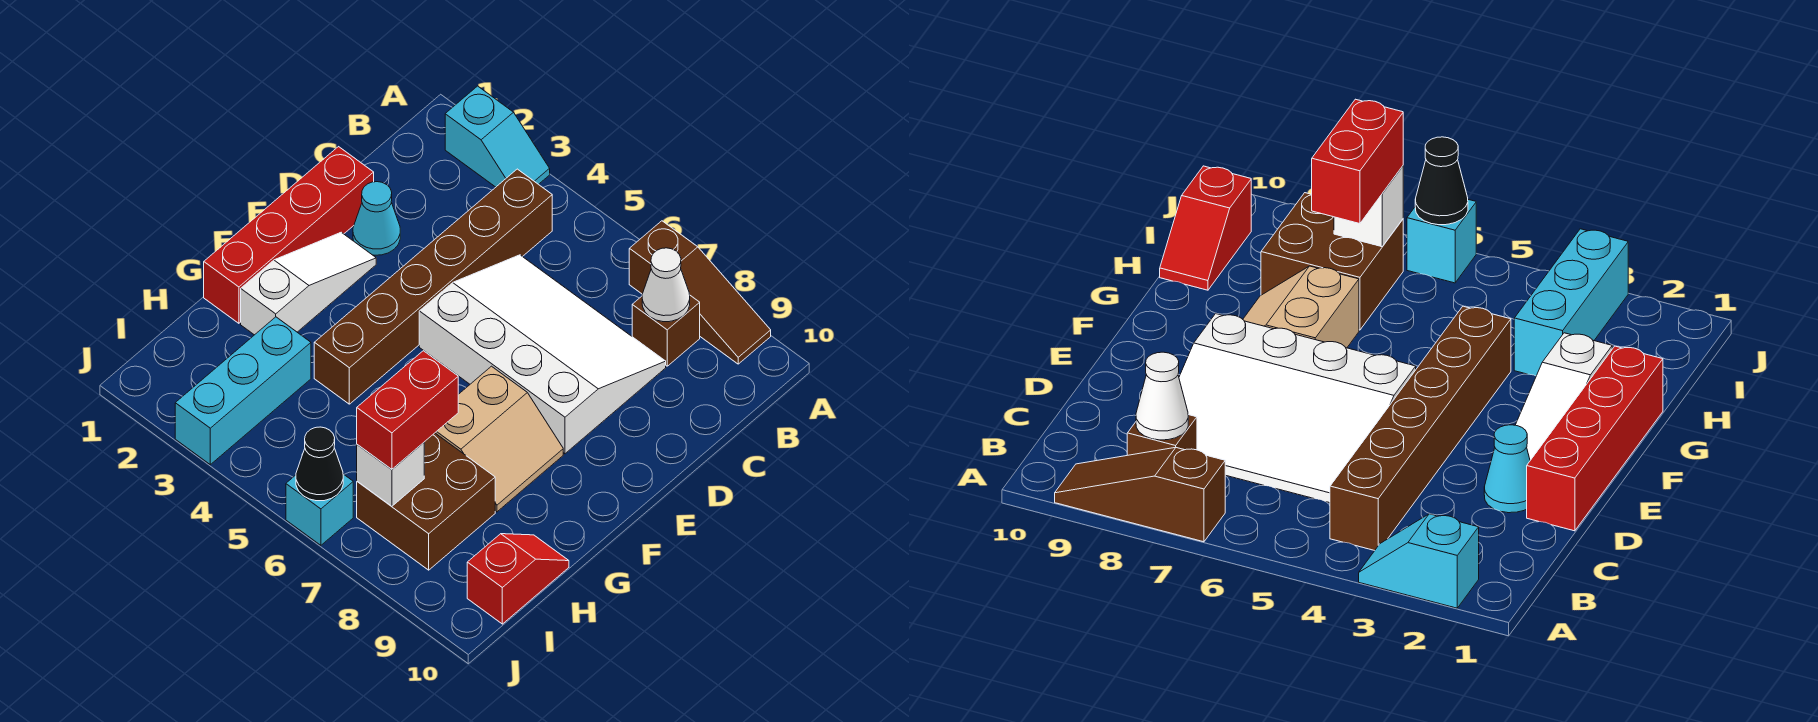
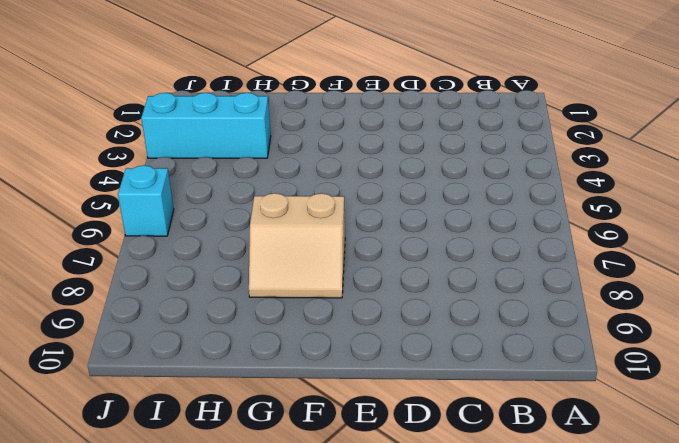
none -> cyan 1x2 slope [445,86,550,187]
none -> brown 1x3 slope [629,221,771,364]
none -> brown 1x6 brick [314,169,552,404]

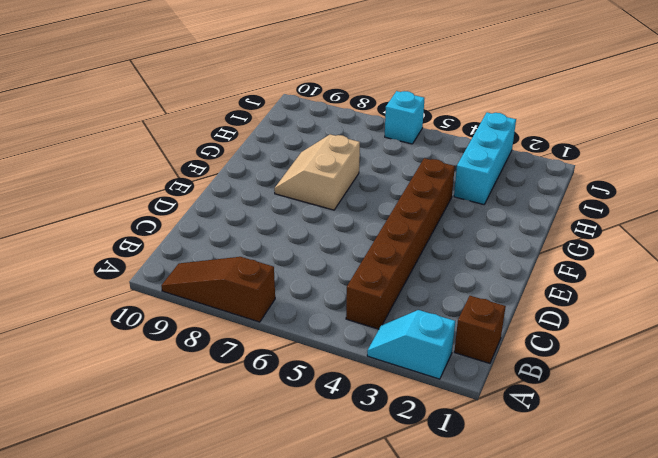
brown 1x1 brick [454,296,506,363] -> brown 1x1 brick moved to [632,296,700,366]
none -> white 3x4 slope [419,255,666,454]
none -> red 1x4 brick [204,147,374,323]
none -> cyan 1x1 cone [353,182,400,255]

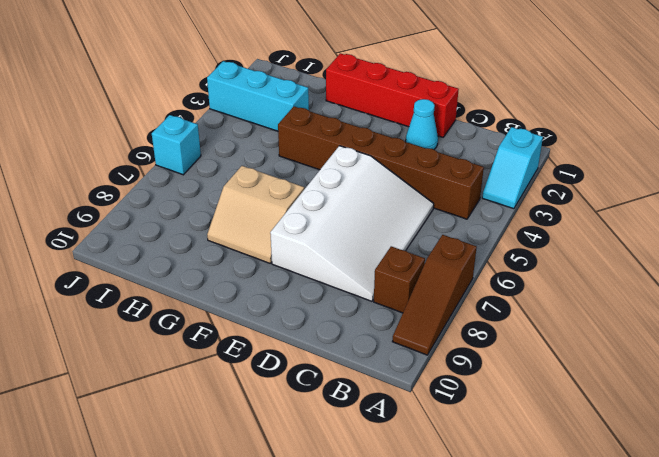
none -> white 1x3 slope [241,232,376,335]
none -> brown 2x2 brick [357,433,495,570]
none -> red 1x2 slope [467,534,569,624]

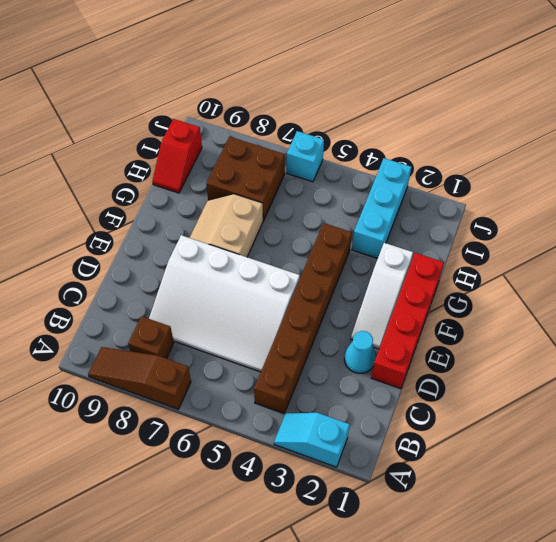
none -> white 1x1 cone [642,248,690,322]
none -> white 1x1 brick [357,443,424,506]
none -> black 1x1 cone [296,427,343,501]

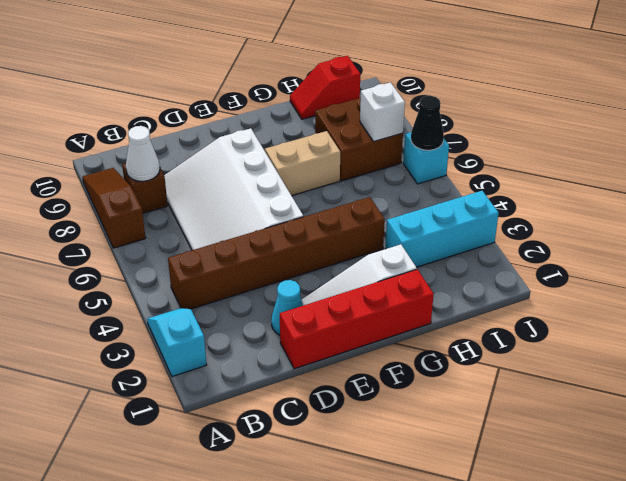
none -> red 1x2 brick [357,351,458,469]

